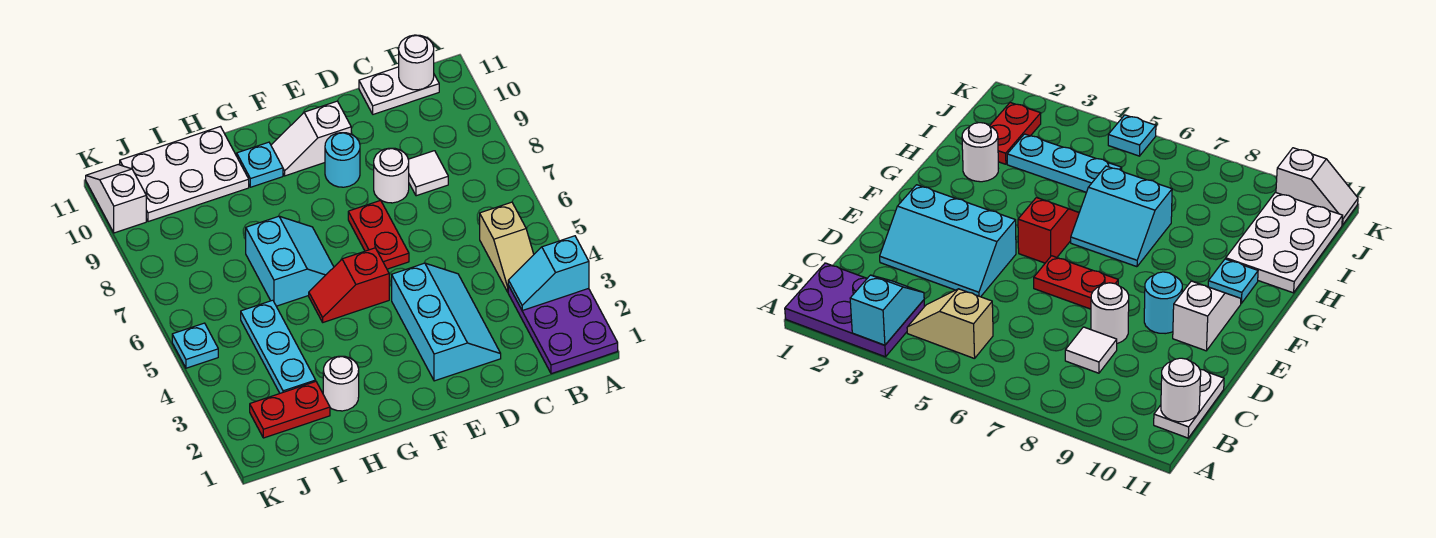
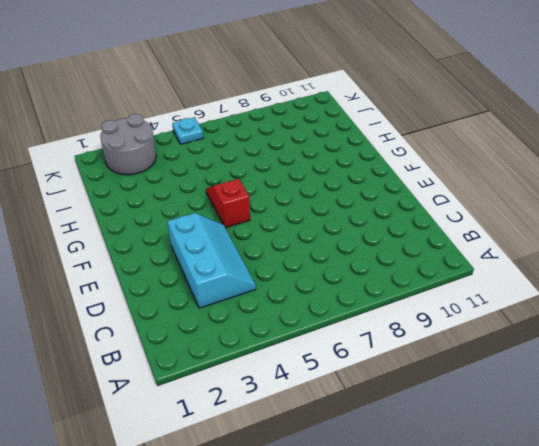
cyan 2x3 slope [167,213,256,308] -> cyan 2x3 slope turned to [392,263,501,381]
grey 2x2 round brick [100,114,156,175] -> red 1x2 plate [250,382,330,438]
none -> purple 2x3 plate [508,286,618,374]
none -> tan 1x2 slope [480,202,534,292]
none -> white 1x2 plate [359,67,439,114]

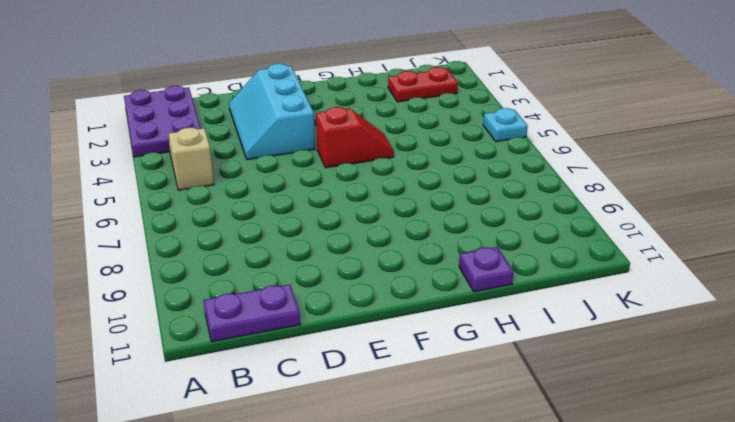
purple 1x2 plate [203,284,300,342] -> white 1x2 plate [359,67,439,114]
purple 1x1 plate [459,247,514,292] -> white 2x3 plate [120,127,249,222]
none -> white 1x1 tile [408,151,448,196]
none -> white 1x1 round brick [374,148,409,203]
none -> red 1x2 plate [348,200,409,269]

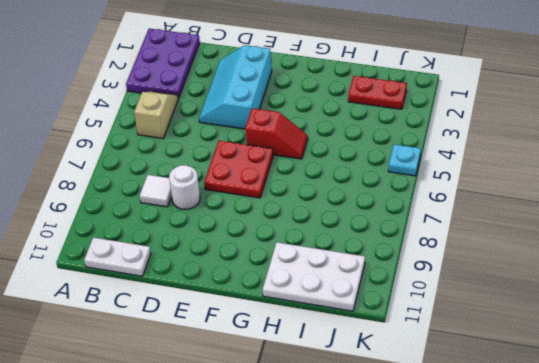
red 2x2 plate [204,141,273,198] -> red 1x2 plate [348,200,409,269]
none -> cyan 1x1 round brick [325,133,360,187]
none -> white 1x2 slope [271,101,351,176]
none -> cyan 2x2 slope [246,216,334,306]

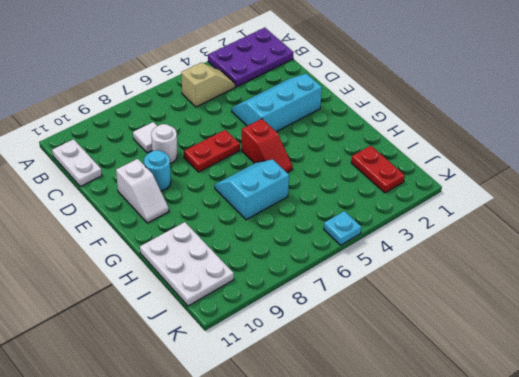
none -> cyan 1x1 plate [237,142,283,187]
none -> white 1x1 round brick [323,356,359,411]
none -> cyan 1x3 plate [241,300,316,393]

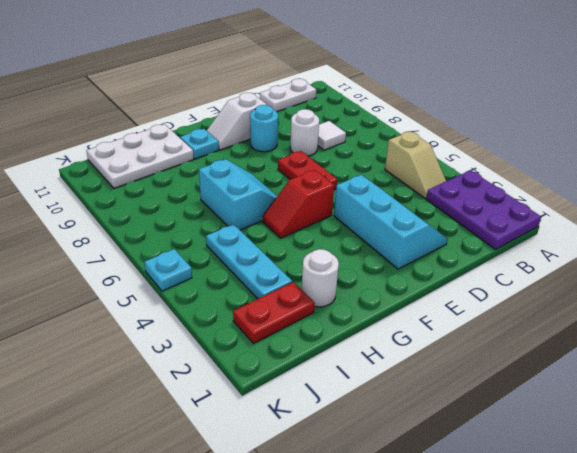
none -> white 1x2 slope [86,165,146,233]
none -> cyan 1x2 slope [508,236,589,310]
none -> white 1x1 round brick [399,35,434,90]

